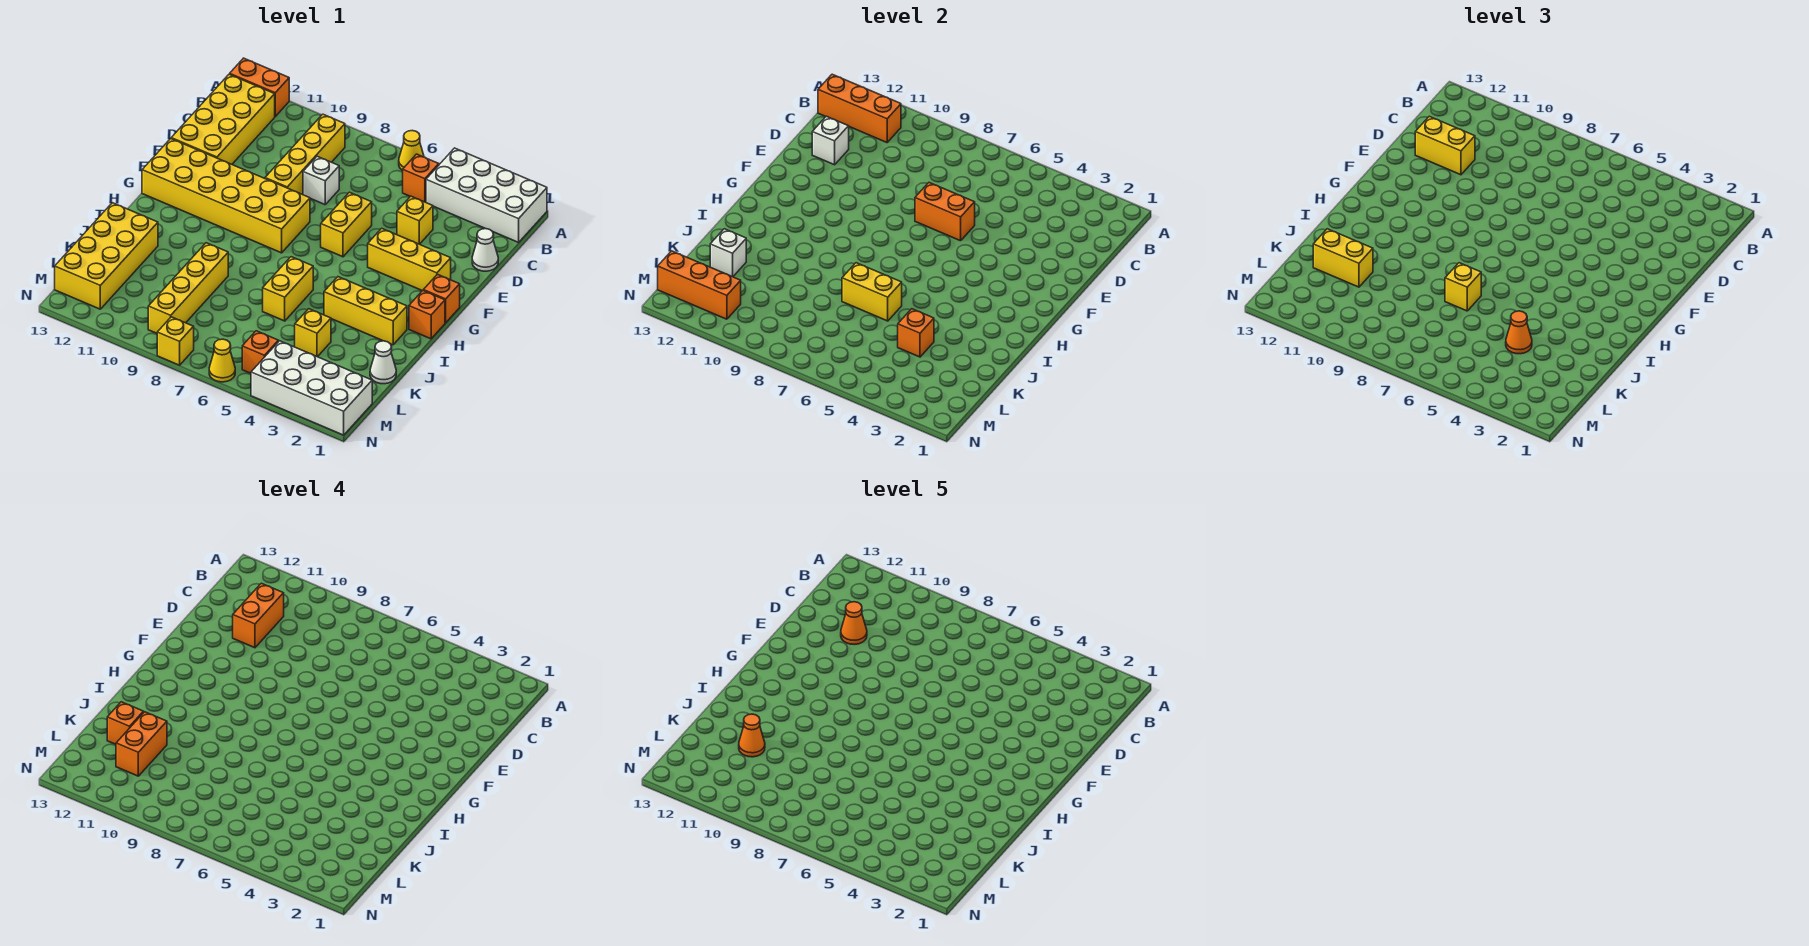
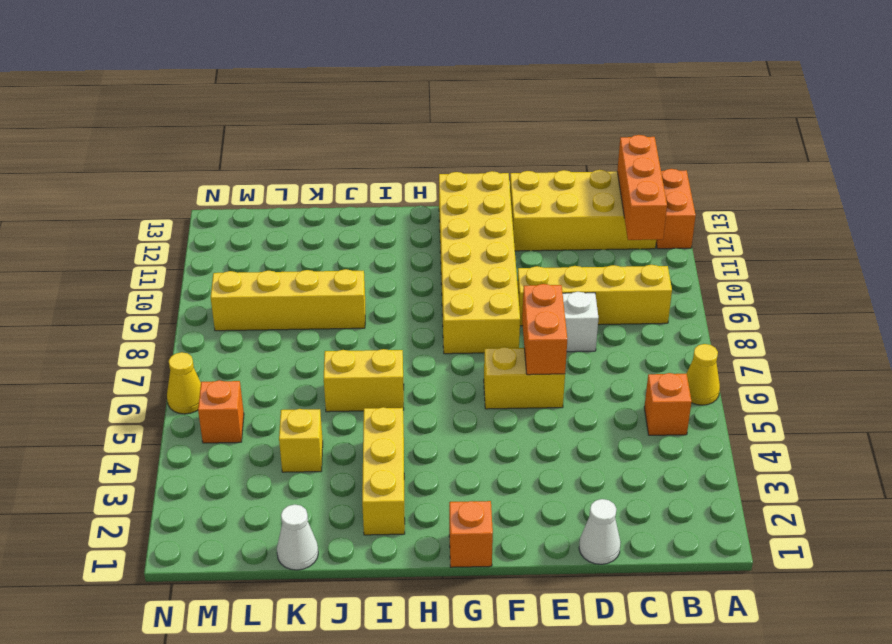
none -> white 2x4 brick [426,148,547,242]
none -> yellow 1x1 brick [397,196,433,244]
none -> yellow 1x3 brick [368,228,451,291]
none -> orange 1x1 brick [409,291,445,339]

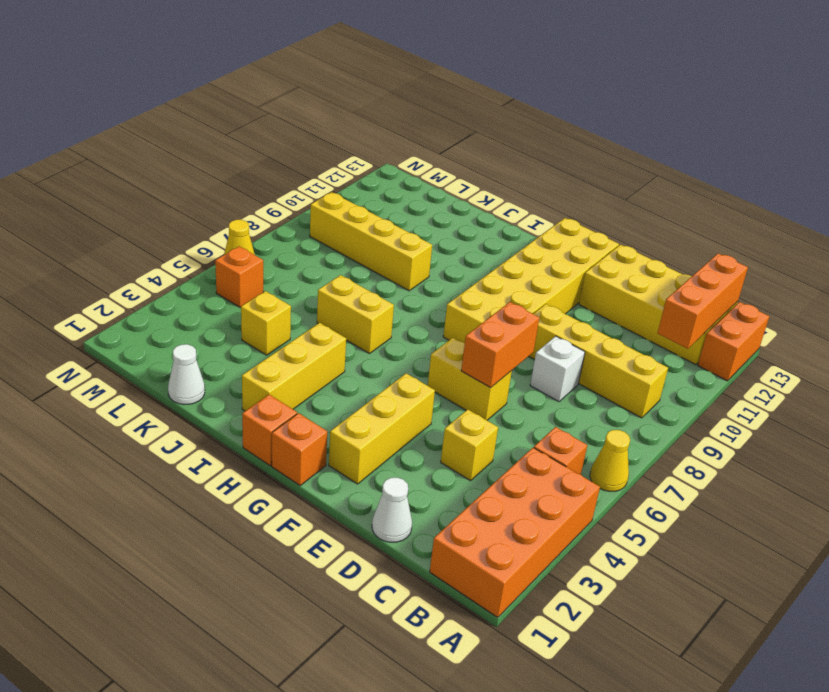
orange 2x4 brick [430,448,600,618] -> white 2x4 brick [426,148,547,242]
none -> yellow 2x4 brick [55,203,158,309]
none -> white 2x4 brick [251,341,372,435]
none -> yellow 1x1 brick [157,317,194,365]
none -> white 1x1 brick [812,116,849,165]

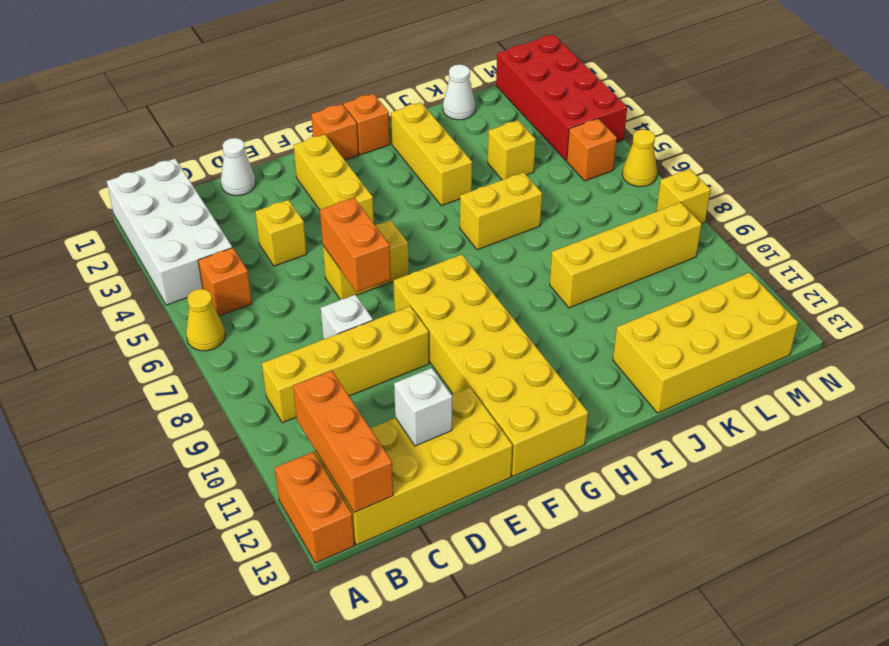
red 2x4 brick [496,35,627,161] -> white 2x4 brick [251,341,372,435]
none -> yellow 1x2 brick [842,263,902,321]
none -> orange 1x1 brick [898,309,934,357]
none -> white 1x1 brick [710,229,746,277]
none -> orange 1x3 brick [658,251,741,319]

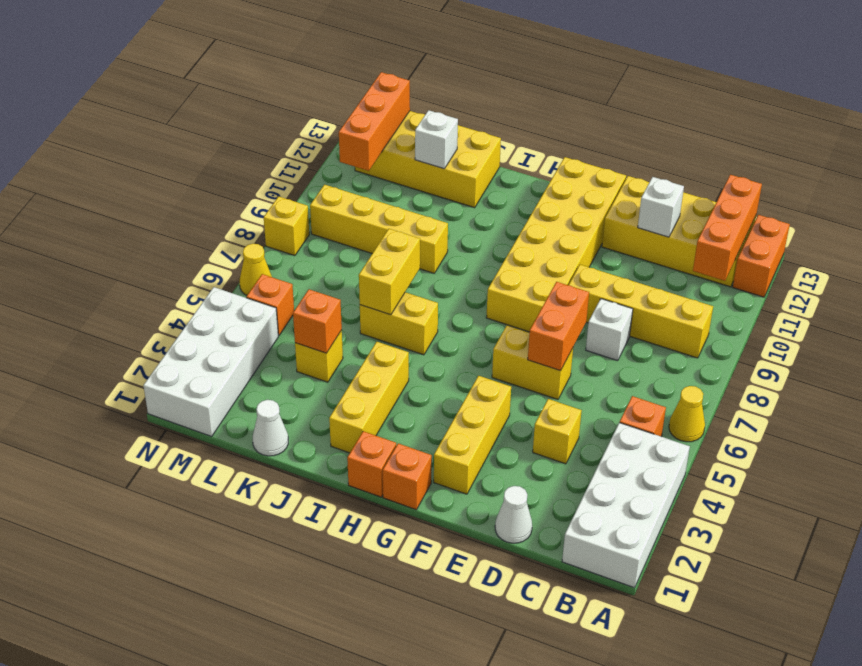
none -> yellow 1x2 brick [1415,116,1475,175]
none -> yellow 1x1 brick [1445,263,1481,311]
none -> orange 1x1 cone [1506,311,1532,354]
none -> yellow 1x2 brick [1313,229,1373,287]

